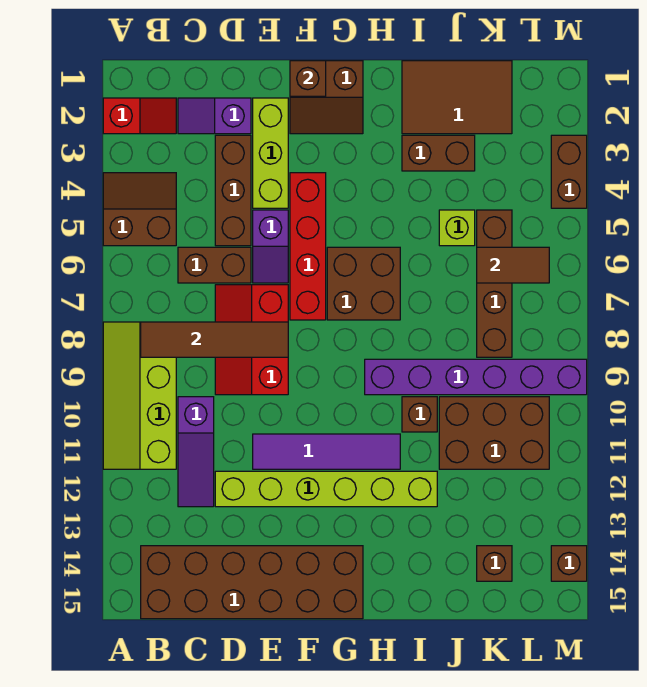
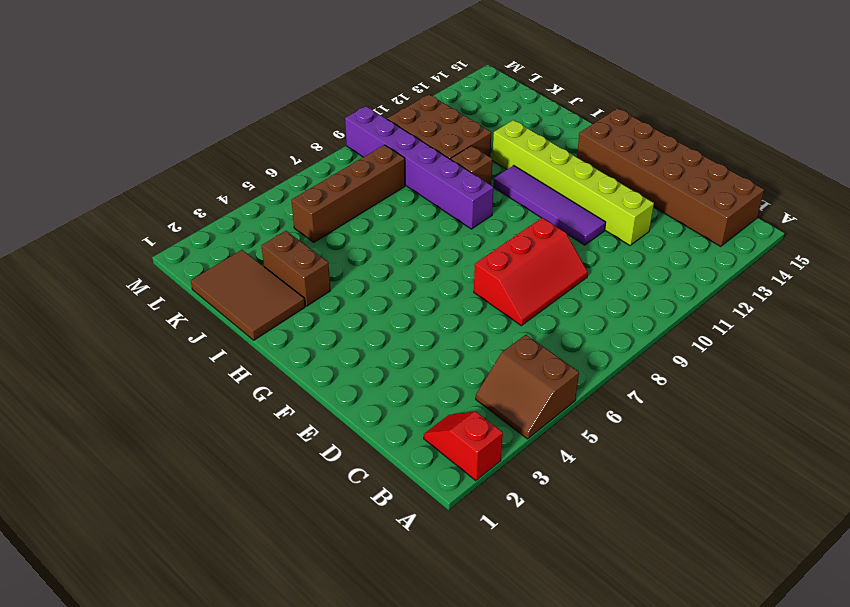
none -> lime 2x4 slope [103,322,176,469]
none -> purple 1x2 slope [178,98,251,134]
none -> brown 1x2 brick [178,247,251,283]

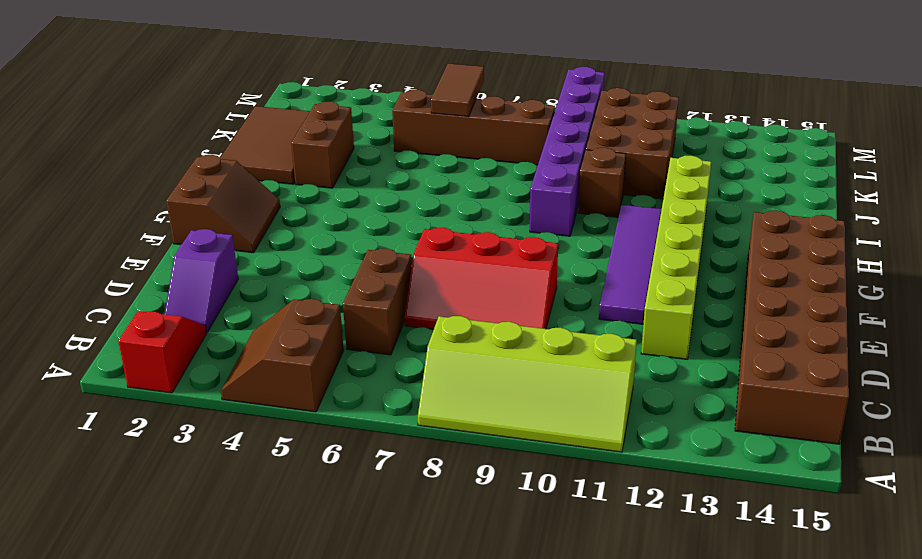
none -> purple 1x3 slope [178,397,214,507]
none -> brown 1x3 brick [215,135,251,246]
none -> lime 1x3 brick [253,98,288,208]

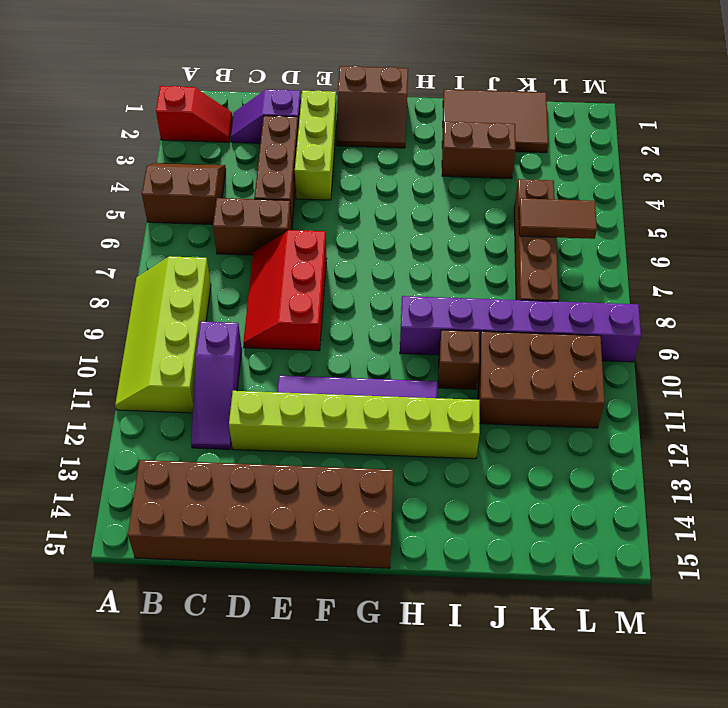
none -> purple 1x2 slope [253,210,288,283]
none -> red 1x4 brick [290,173,326,320]
none -> brown 2x2 brick [327,247,400,320]

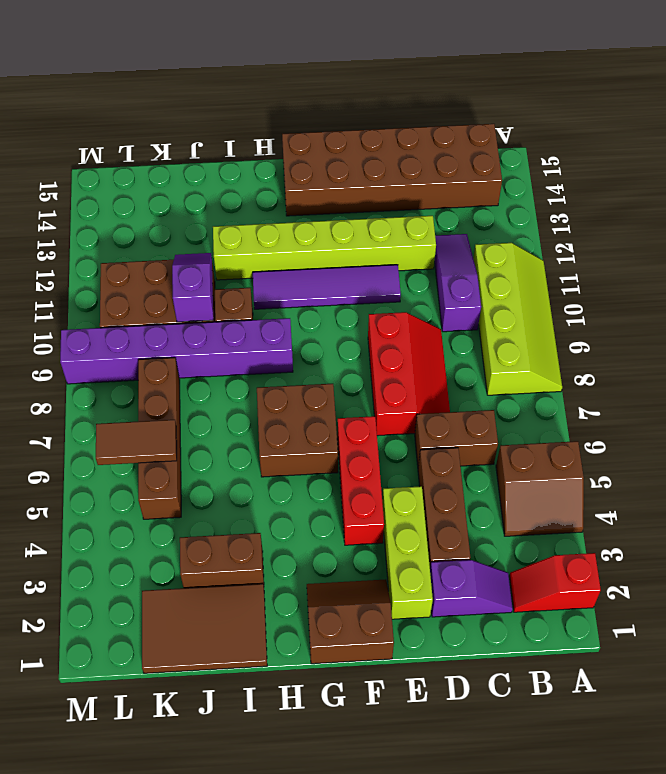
red 1x3 brick [337,416,384,545] -> red 1x4 brick [290,173,326,320]
purple 1x2 slope [172,253,213,322] -> purple 1x2 slope moved to [253,210,288,283]
none -> lime 1x1 brick [439,210,475,246]
none -> brown 1x1 brick [477,546,512,581]
none -> brown 1x2 brick [551,135,587,208]

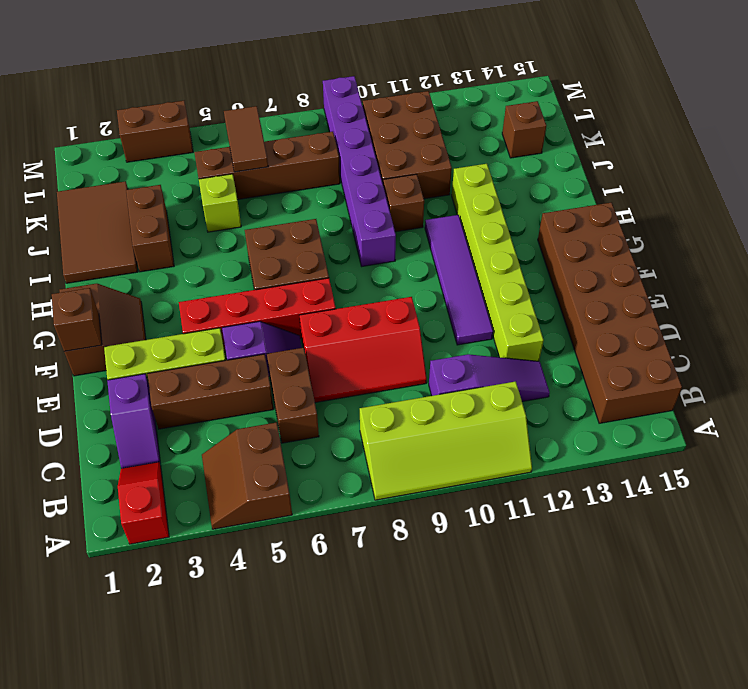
none -> brown 1x1 brick [551,546,587,581]
none -> brown 1x4 tile [141,322,288,357]

